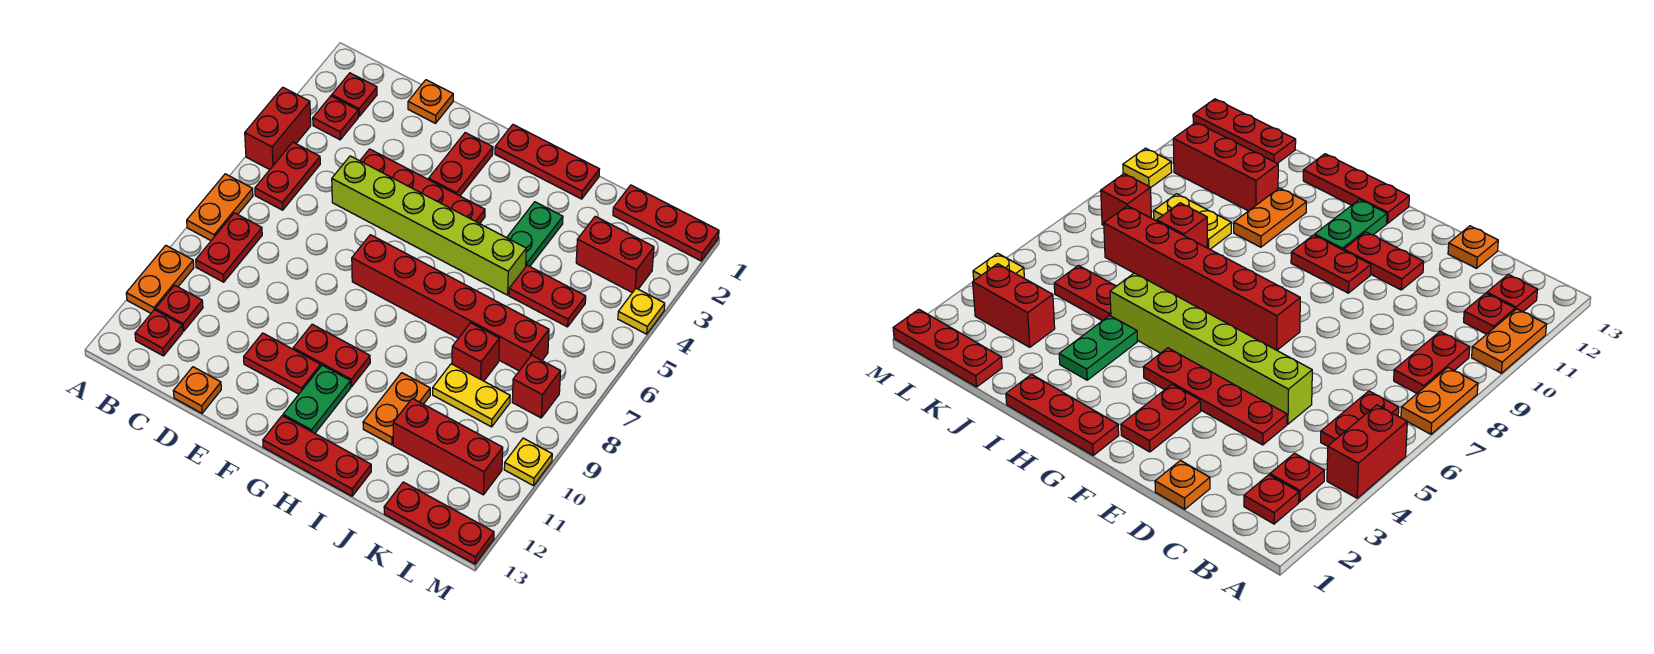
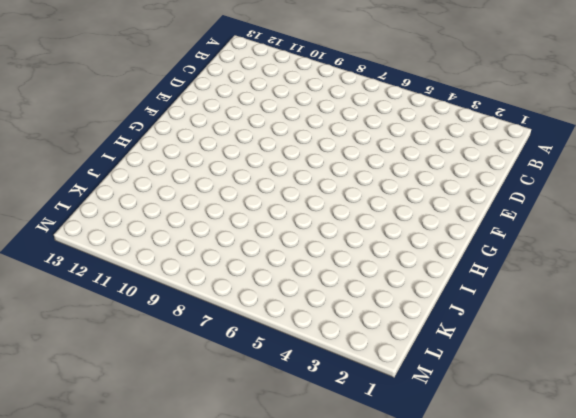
none -> red 1x2 brick [245,87,311,170]
none -> orange 1x2 plate [187,174,253,240]
none -> orange 1x2 plate [126,245,194,313]
none -> red 1x1 plate [332,73,377,116]

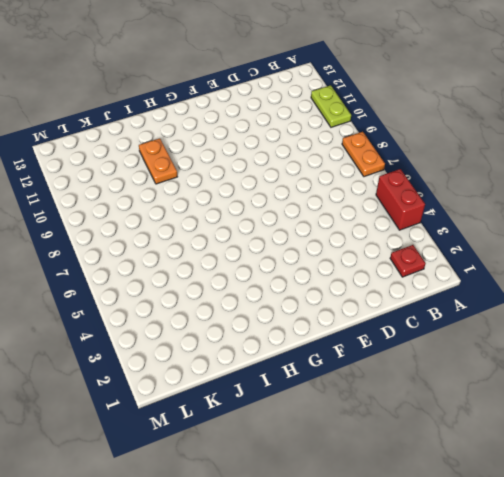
lime 1x2 plate [311,85,351,127] -> orange 1x2 plate [126,245,194,313]
none -> red 1x1 plate [313,96,358,140]
none -> red 1x2 plate [255,142,320,210]
none -> red 1x2 plate [196,213,262,282]
none -> red 1x1 plate [155,285,203,331]

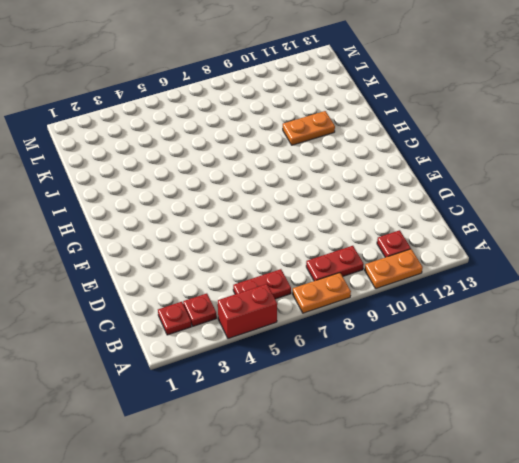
none -> red 1x1 plate [135,310,183,356]
none -> orange 1x1 plate [408,80,453,123]
none -> red 1x4 plate [360,149,485,224]
none -> lime 1x6 brick [332,156,526,295]

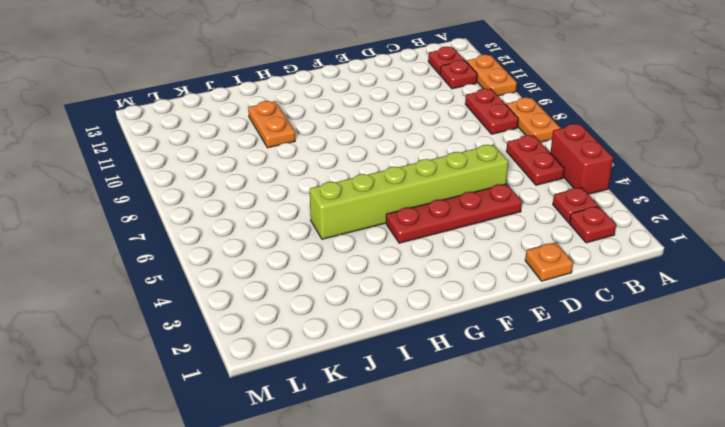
none -> orange 1x1 plate [173,367,221,413]
none -> red 1x2 plate [244,333,321,394]
none -> red 1x2 plate [429,133,493,196]
none -> red 1x6 brick [352,235,549,371]

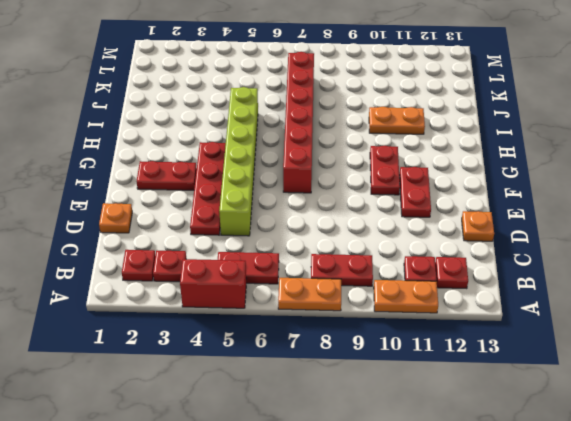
none -> red 1x3 plate [495,125,600,199]
none -> green 1x2 plate [283,365,351,433]
none -> red 1x3 plate [263,416,371,496]
none -> green 1x2 plate [507,202,563,266]

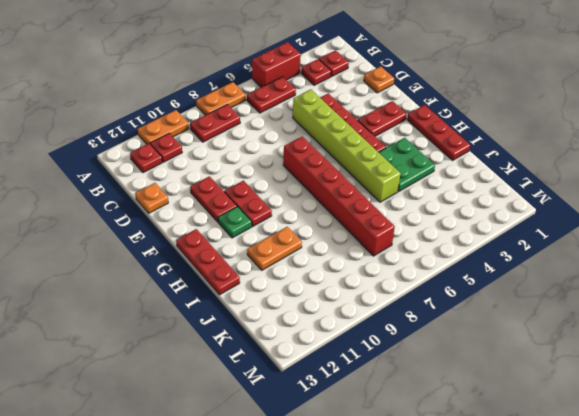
green 1x1 plate [218,207,252,238] -> green 1x2 plate [283,365,351,433]
green 2x2 plate [379,138,435,191] -> green 1x2 plate [507,202,563,266]
none -> red 1x2 plate [509,265,586,327]
none -> red 1x1 brick [452,323,499,381]
none -> yellow 1x2 plate [433,364,510,427]
none -> red 1x3 brick [393,398,503,495]

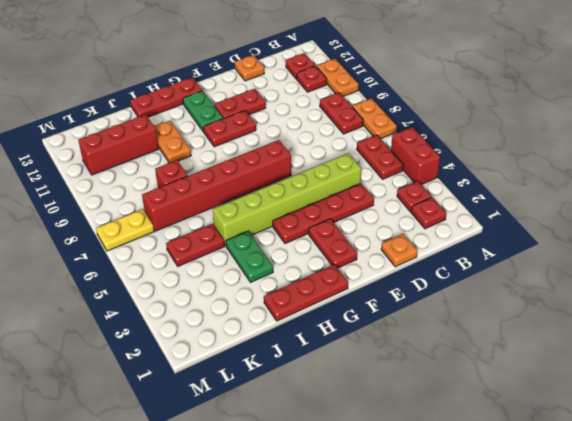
yellow 1x2 plate [96,209,154,251] -> yellow 1x2 plate moved to [433,364,510,427]
none -> red 1x3 plate [613,185,719,261]
none -> red 1x2 brick [576,216,654,293]
none -> red 1x3 plate [384,482,494,564]
none -> red 1x1 brick [512,355,561,418]

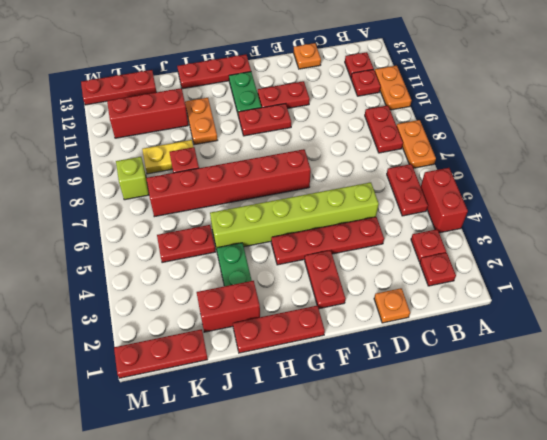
red 1x2 brick [197,281,260,332] -> red 1x2 brick moved to [576,216,654,293]
lime 1x1 brick [116,157,149,200] -> red 1x1 brick [512,355,561,418]
none -> yellow 1x1 plate [618,288,665,334]
none -> yellow 1x1 plate [504,438,552,486]

